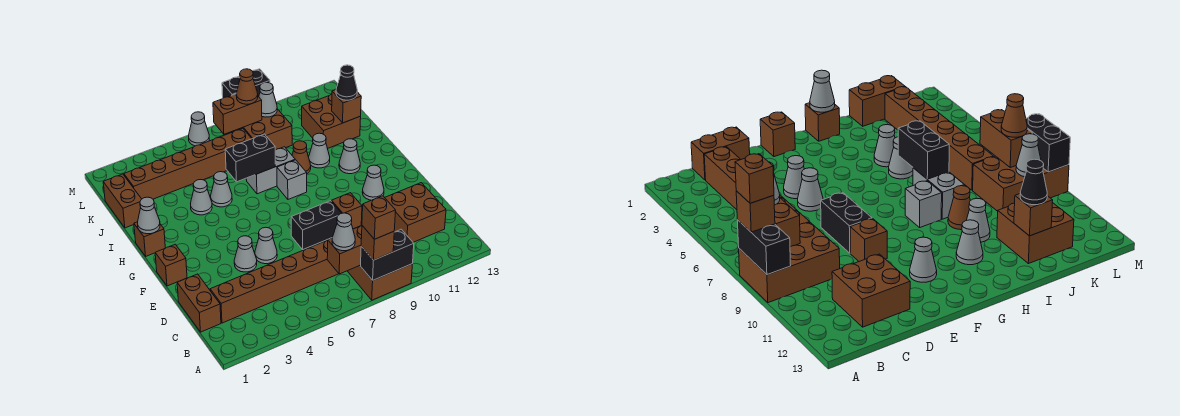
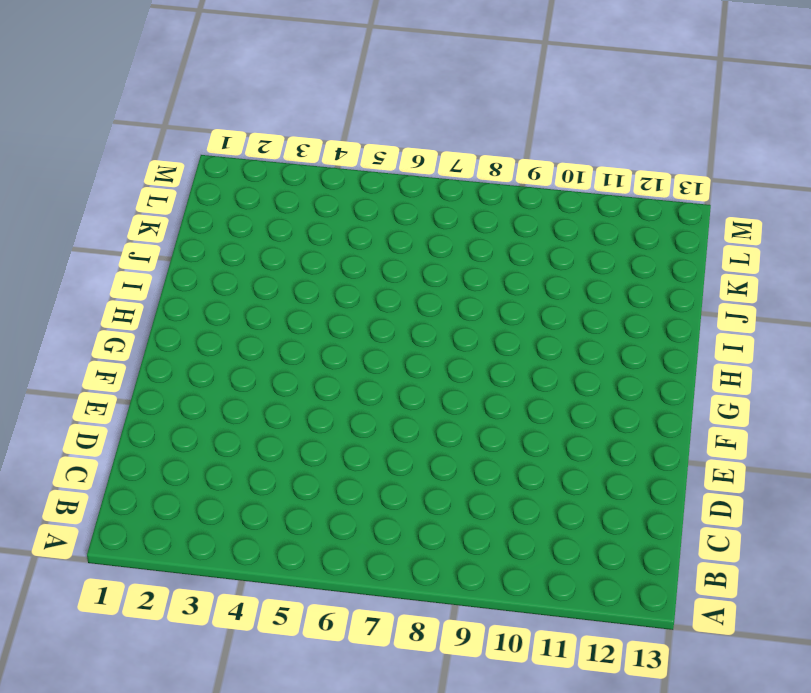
none -> brown 2x3 brick [348,264,412,300]
none -> brown 1x2 brick [177,274,221,332]
none -> brown 1x6 brick [210,240,339,323]
none -> brown 2x2 brick [385,183,446,242]

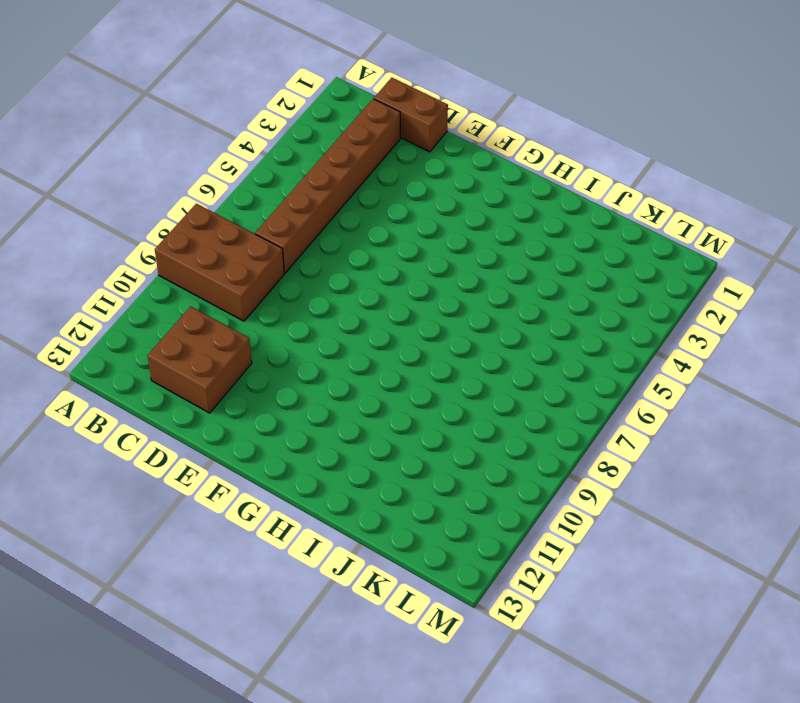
none -> grey 1x1 cone [234,236,257,272]
none -> grey 1x1 cone [255,227,277,264]
none -> black 1x2 brick [291,201,341,249]
none -> brown 1x1 brick [331,193,362,229]

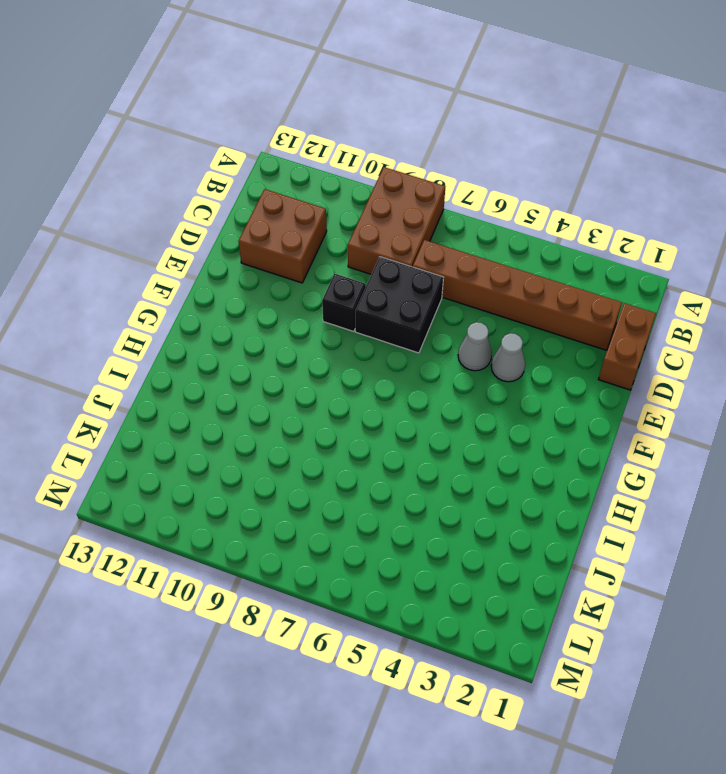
black 2x2 brick [355,257,444,353] -> black 1x2 brick [291,201,341,249]
black 1x1 brick [322,274,366,331] -> brown 1x1 brick [331,193,362,229]
none -> brown 1x1 brick [155,244,187,286]
none -> grey 1x1 cone [362,165,384,200]
none -> brown 1x1 brick [134,222,165,256]
none -> grey 1x1 brick [277,160,307,199]

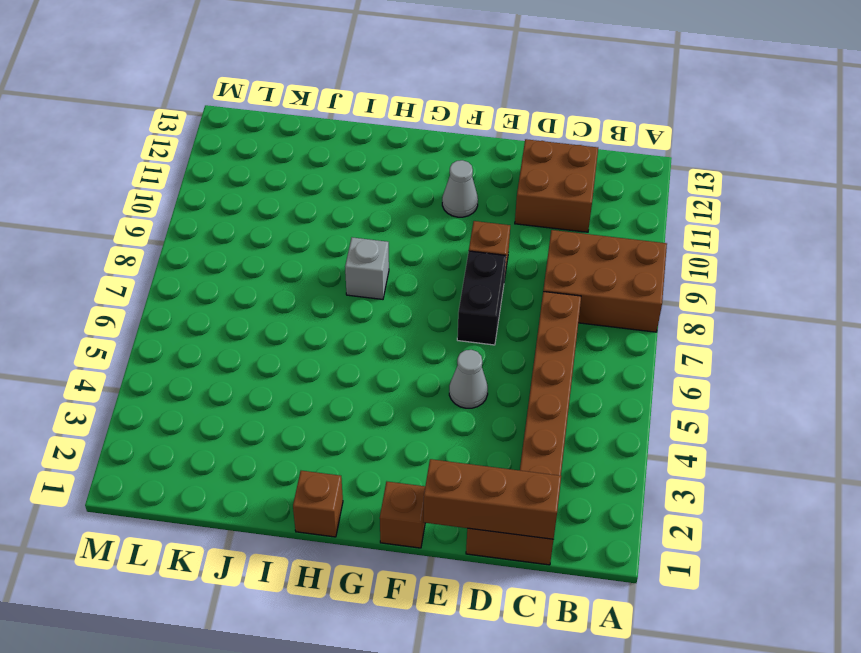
brown 1x3 brick [424,459,561,539] -> none
none -> grey 1x1 cone [234,236,257,272]
none -> grey 1x1 cone [339,139,360,174]
none -> grey 1x1 cone [191,180,212,215]
none -> grey 1x1 cone [211,172,232,207]

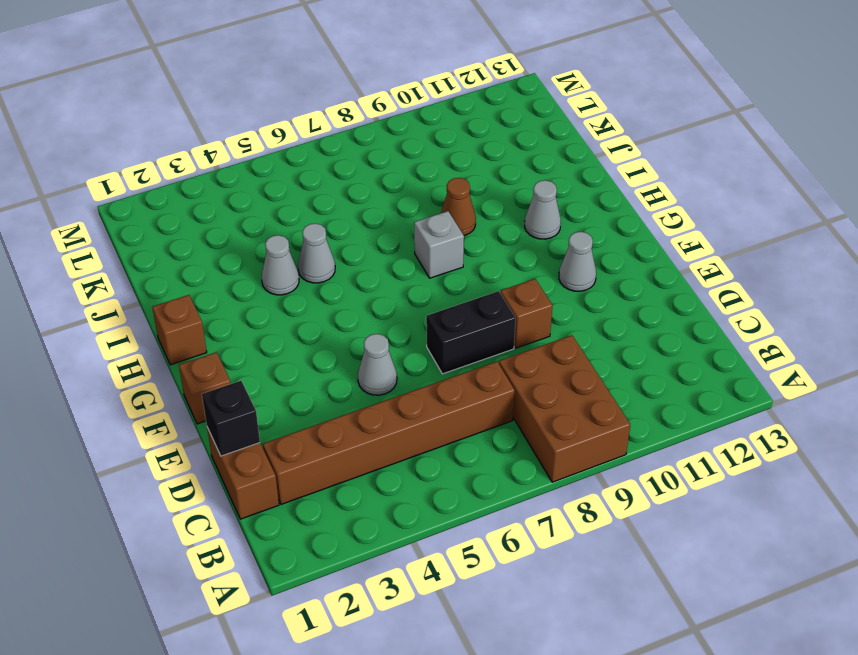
black 1x1 brick [202,381,260,456] -> none
none -> brown 2x2 brick [385,183,446,242]
none -> grey 1x1 cone [234,236,257,272]
none -> grey 1x2 brick [246,147,295,194]
none -> grey 1x1 cone [309,133,330,168]

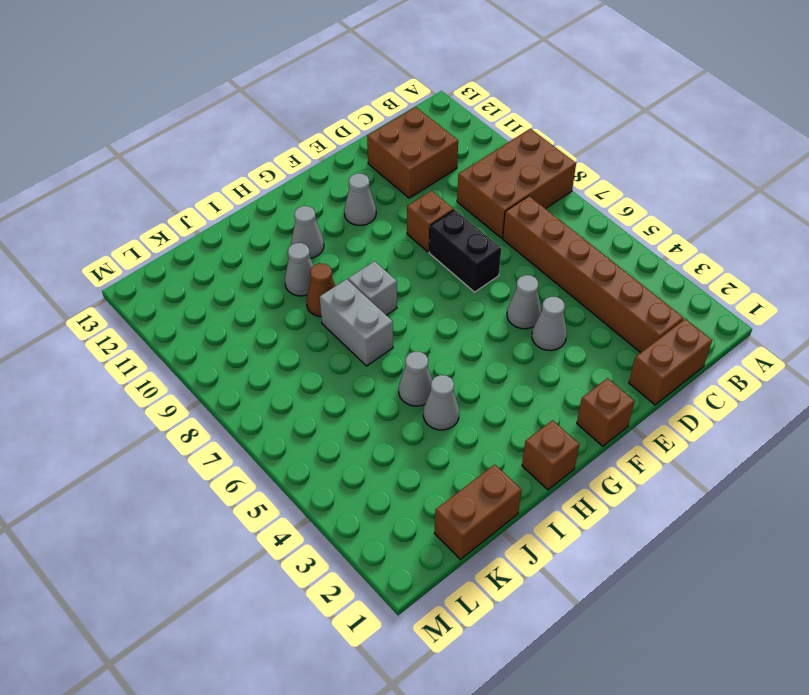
none -> brown 2x2 brick [302,94,361,148]
none -> brown 1x6 brick [124,128,252,199]
none -> brown 2x3 brick [232,109,292,150]
none -> grey 1x1 cone [189,112,209,146]

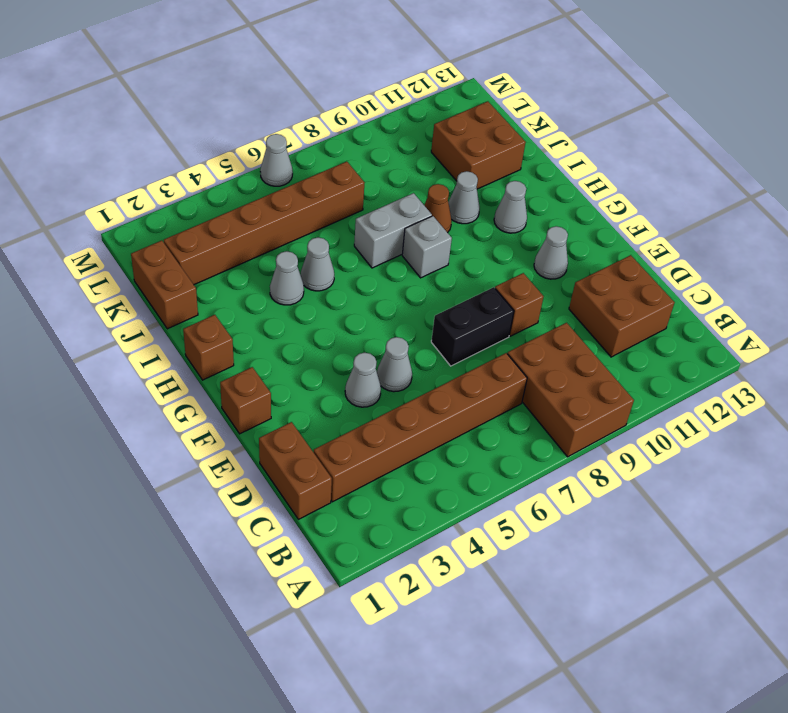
none -> brown 2x3 brick [232,109,292,150]
none -> black 1x2 brick [361,229,414,280]
none -> brown 1x2 brick [327,226,362,274]
none -> grey 1x1 cone [138,197,160,234]

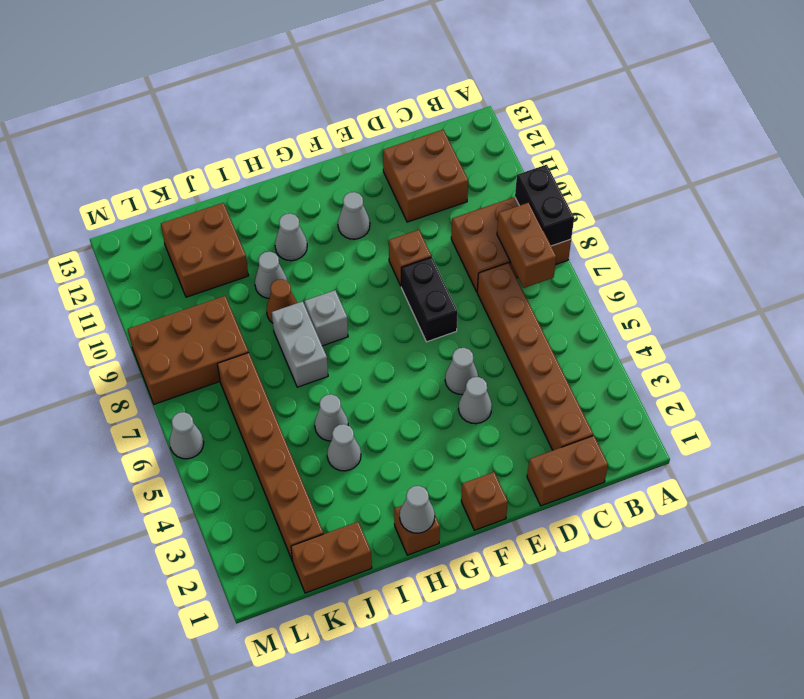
none -> black 1x2 brick [225,134,275,182]
none -> brown 1x1 brick [332,90,361,123]
none -> brown 1x2 brick [213,94,262,134]
none -> grey 1x1 cone [259,82,277,117]

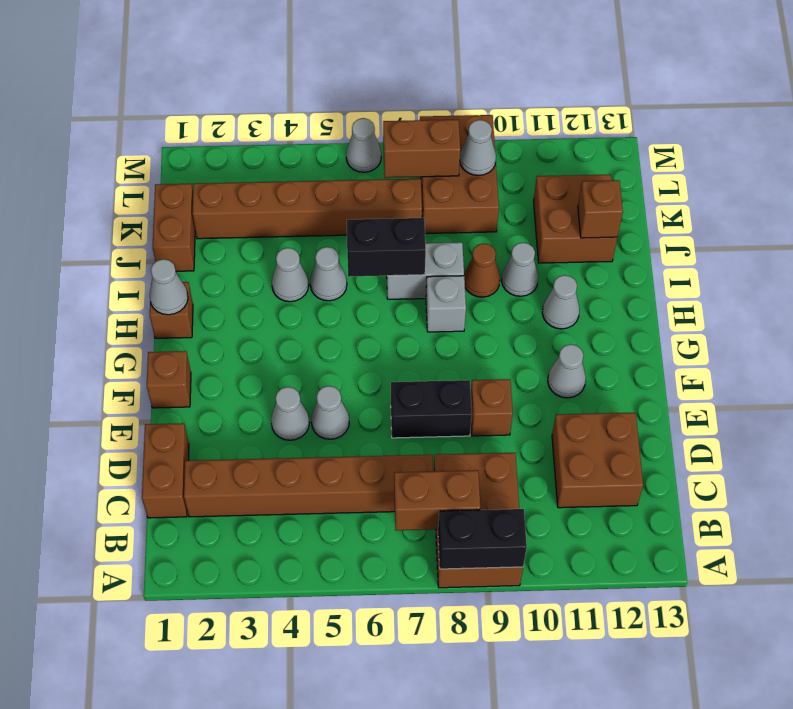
none -> black 1x2 brick [222,69,270,98]
none -> brown 1x1 brick [361,226,394,260]
none -> grey 1x1 cone [332,213,355,251]
none -> black 1x1 cone [336,65,357,100]

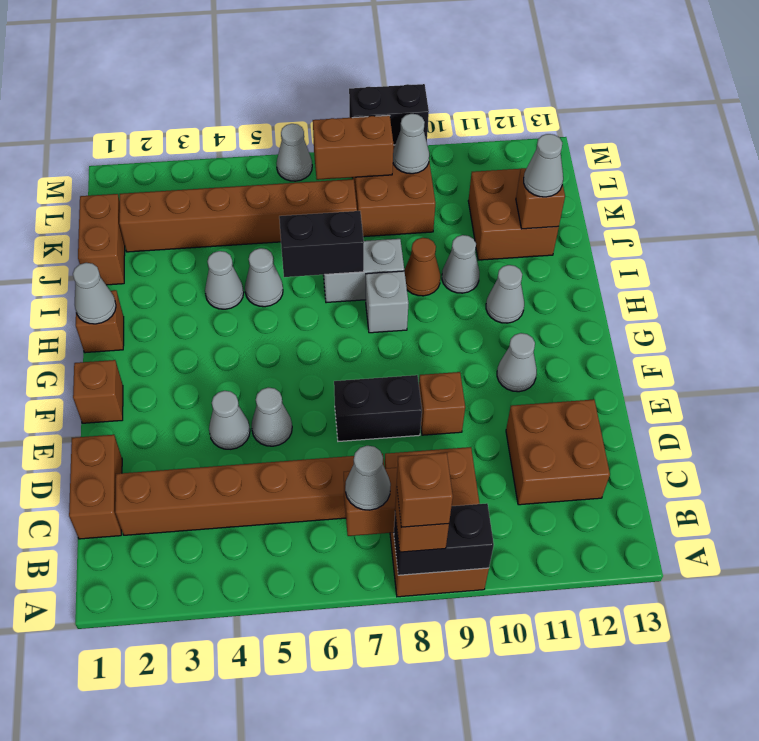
grey 1x1 cone [524,134,563,197] -> black 1x1 cone [336,65,357,100]
none -> brown 1x1 cone [236,69,258,104]

